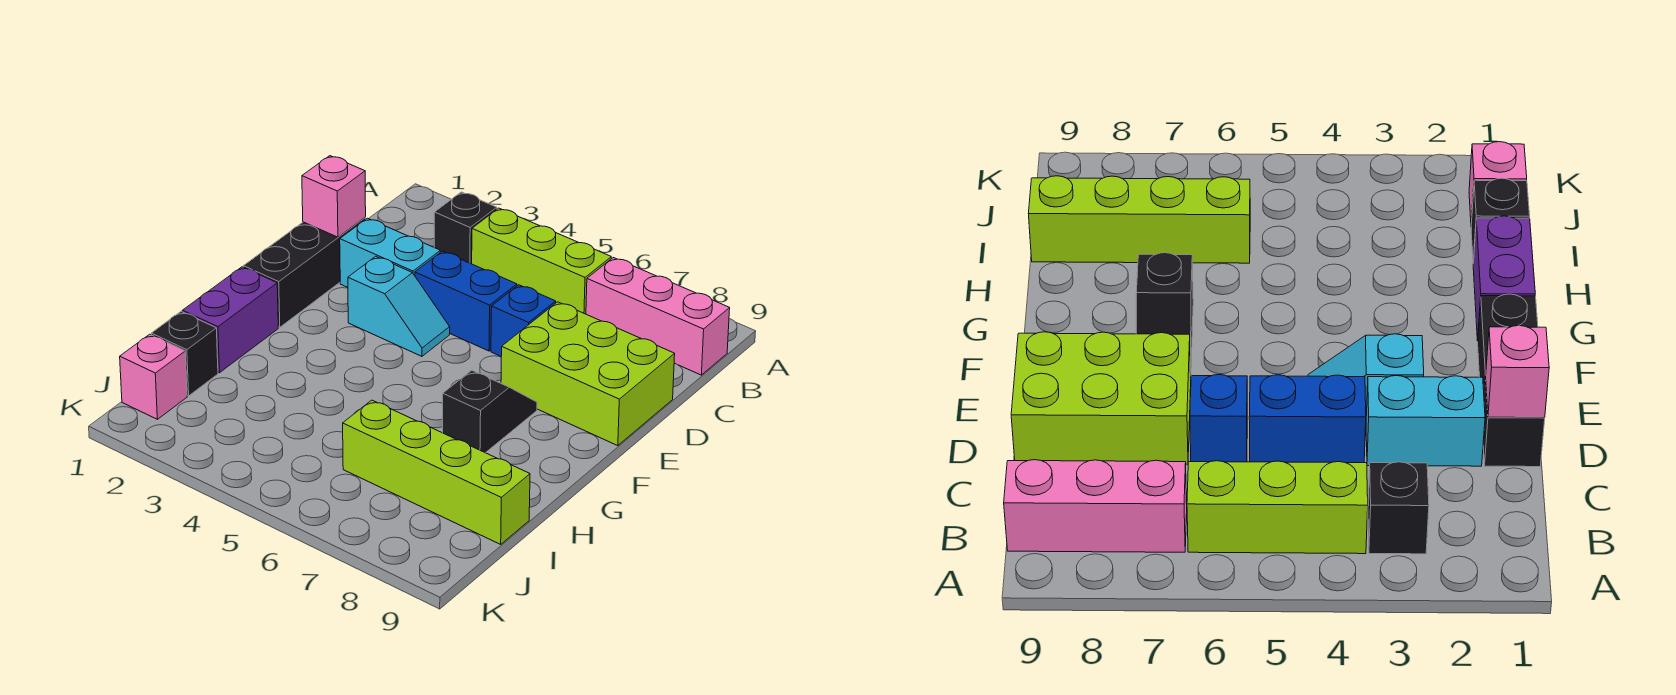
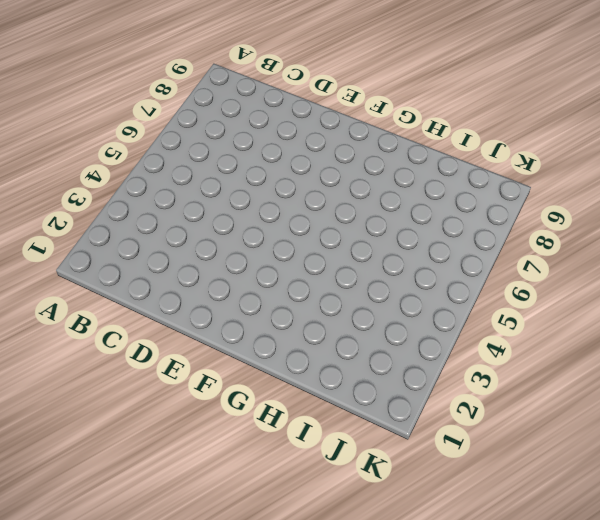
none -> black 1x1 brick [434,192,497,264]
none -> lime 1x3 brick [472,208,611,314]
none -> pink 1x3 brick [586,258,730,375]

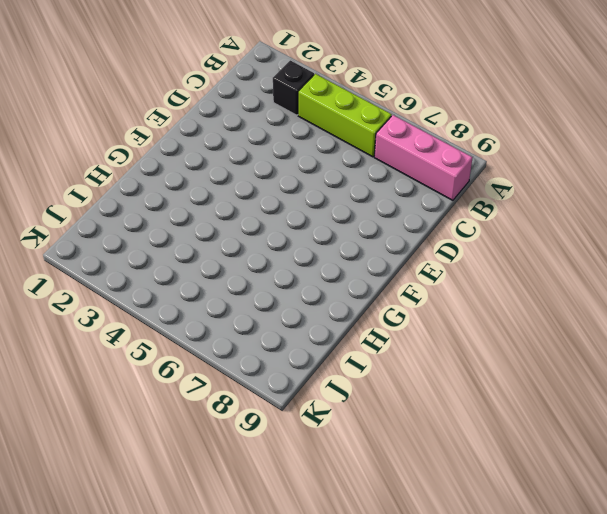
none -> black 1x3 brick [243,218,366,327]
none -> cyan 1x2 brick [340,218,440,287]
none -> blue 1x2 brick [415,251,517,351]

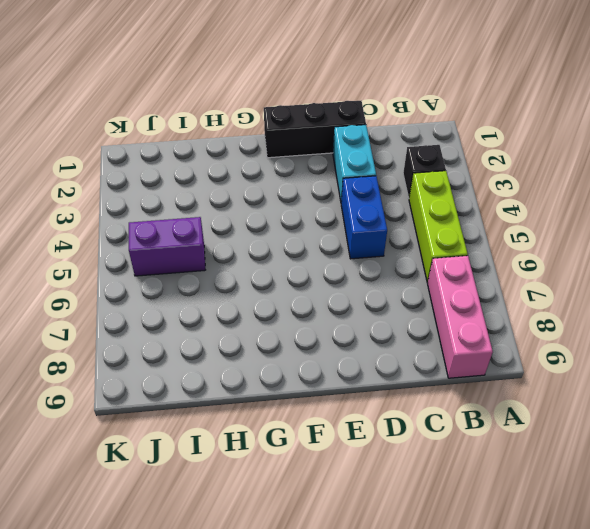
purple 1x2 brick [129,217,205,276] -> purple 1x2 brick moved to [182,267,278,373]
none -> blue 1x1 brick [491,285,556,356]
none -> lime 2x3 brick [501,302,675,446]
none -> cyan 1x2 slope [348,256,450,356]

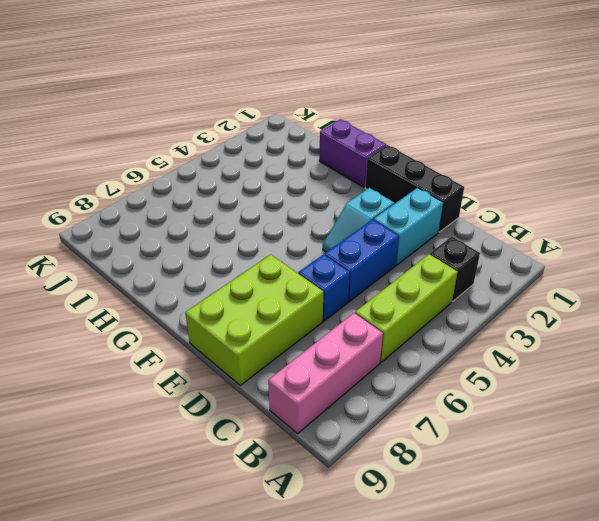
none -> black 1x2 slope [443,370,537,453]
none -> black 1x1 brick [151,312,218,396]
none -> lime 1x4 brick [343,400,530,544]

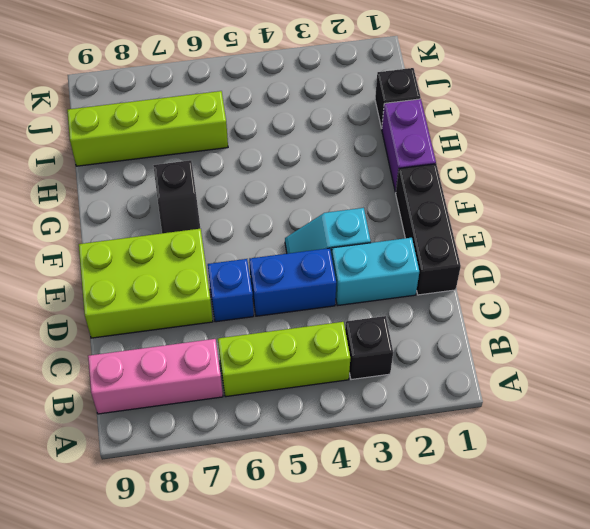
none -> pink 1x1 brick [120,334,187,419]
none -> pink 1x1 brick [302,156,366,237]

